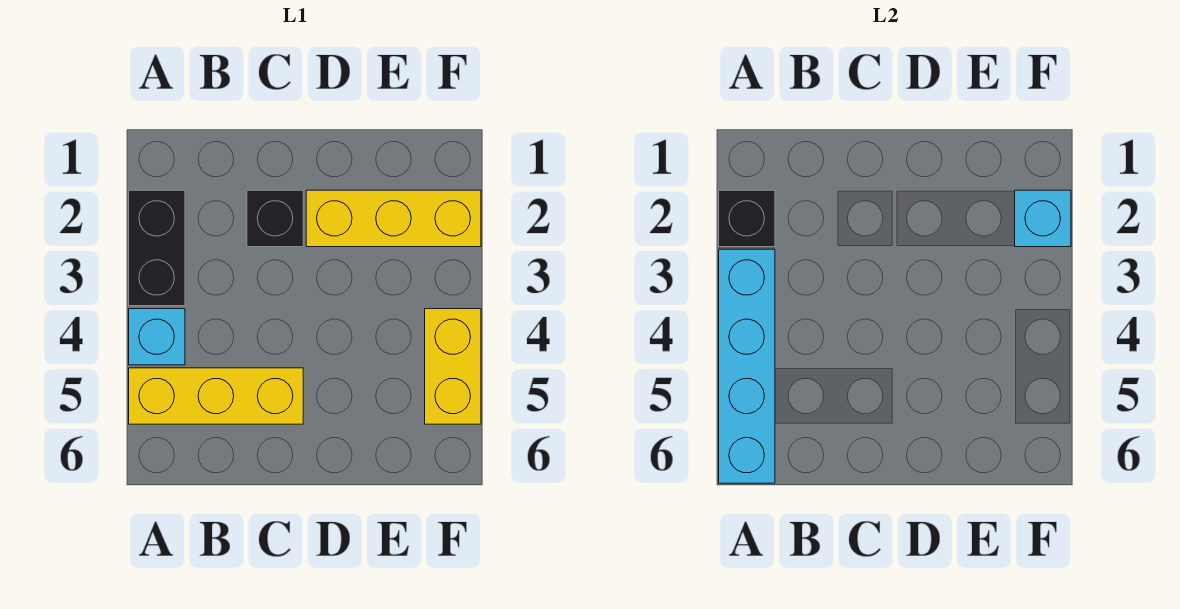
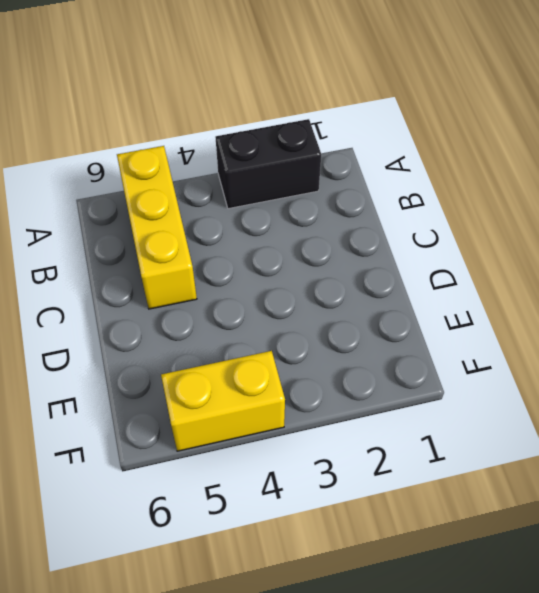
none -> cyan 1x1 brick [129,309,185,365]
none -> black 1x1 brick [247,190,303,247]

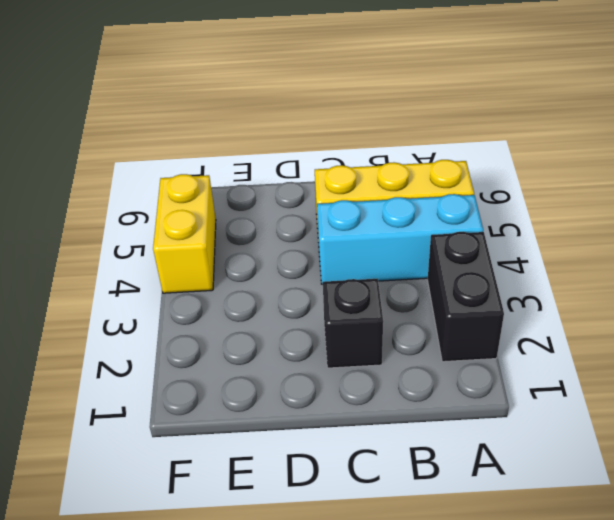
cyan 1x3 brick [317,194,483,284] -> cyan 1x1 brick [129,309,185,365]
none -> yellow 1x3 brick [306,190,481,247]
none -> black 1x1 brick [719,190,775,247]

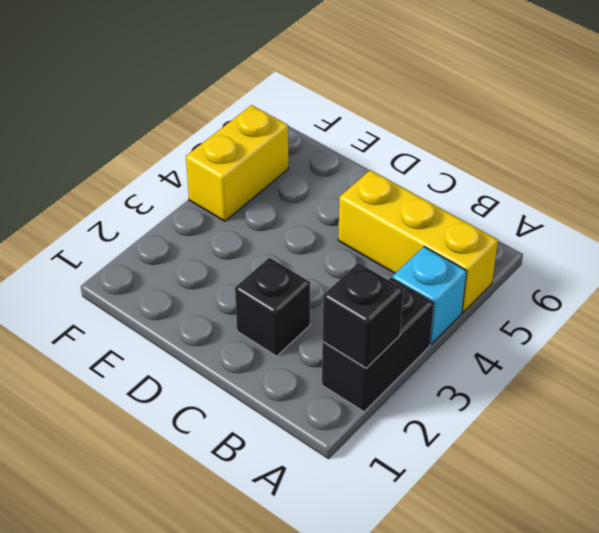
none -> yellow 1x3 brick [306,190,481,247]
none -> cyan 1x4 brick [719,249,775,483]

